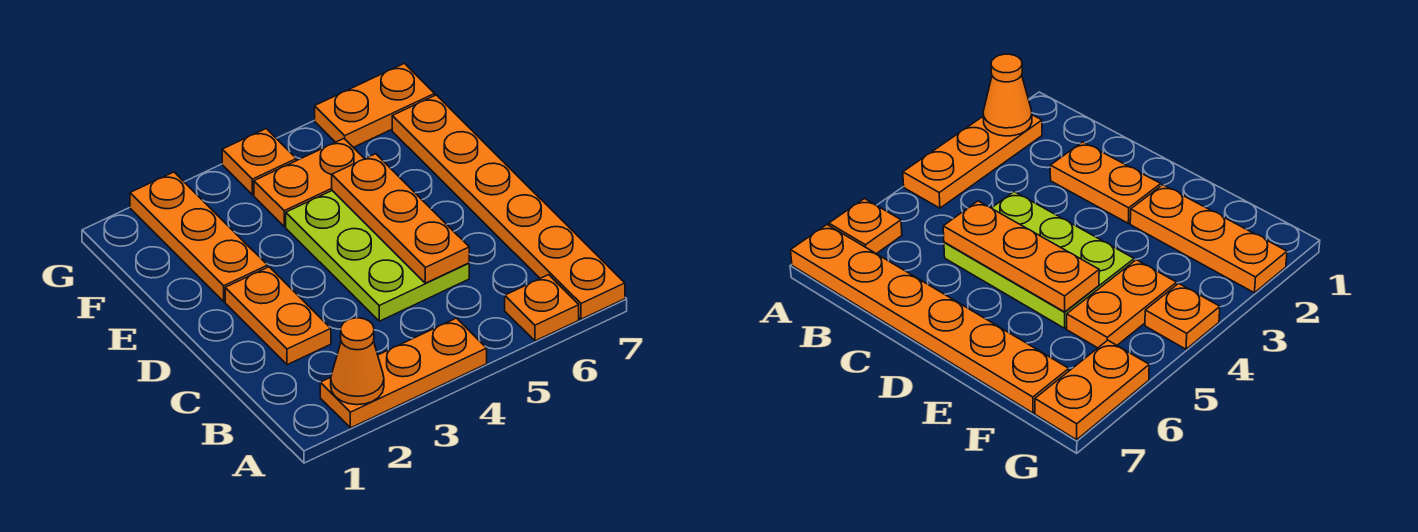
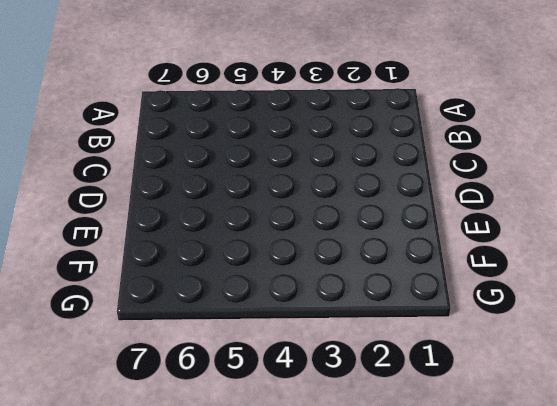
none -> orange 1x3 plate [320,318,487,428]
none -> orange 1x1 plate [505,275,579,341]

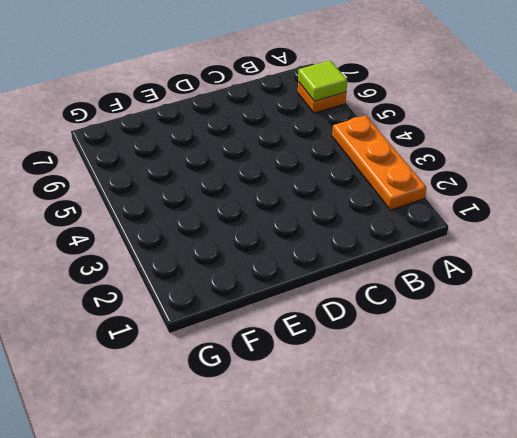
lime 1x1 tile [298,60,347,101] -> none
none -> orange 1x6 plate [392,95,625,319]
none -> orange 1x2 plate [225,267,331,365]

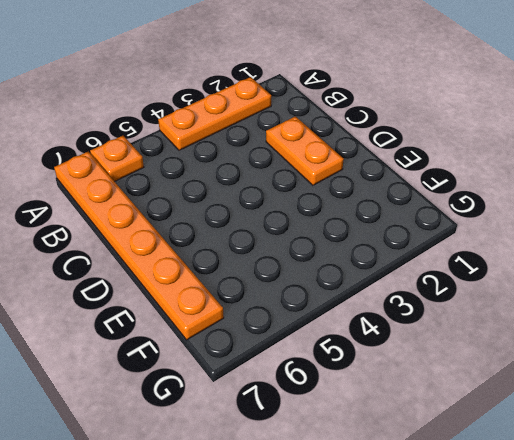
none -> lime 2x3 plate [286,191,469,321]
none -> orange 1x3 plate [130,172,268,301]

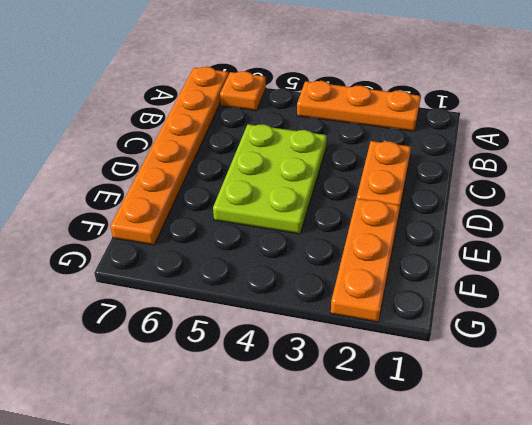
none -> orange 1x2 plate [254,139,364,226]
none -> orange 1x1 plate [222,129,296,195]

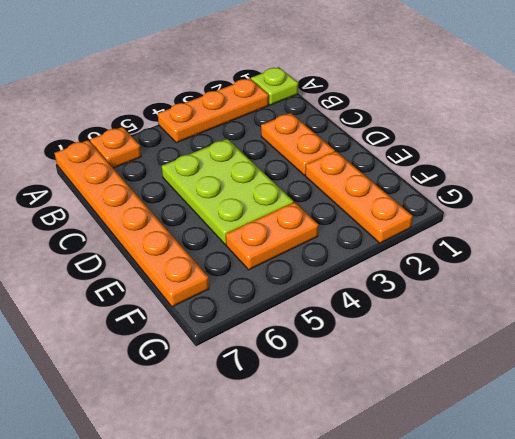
lime 1x1 plate [251,67,298,105] -> none
none -> orange 1x1 plate [222,129,296,195]
none -> orange 1x2 plate [315,63,435,147]

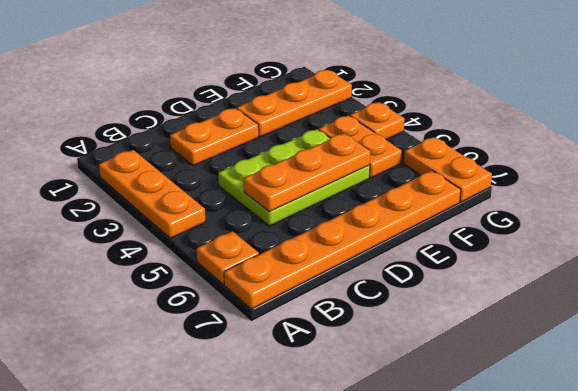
none -> orange 1x1 cone [331,318,384,405]

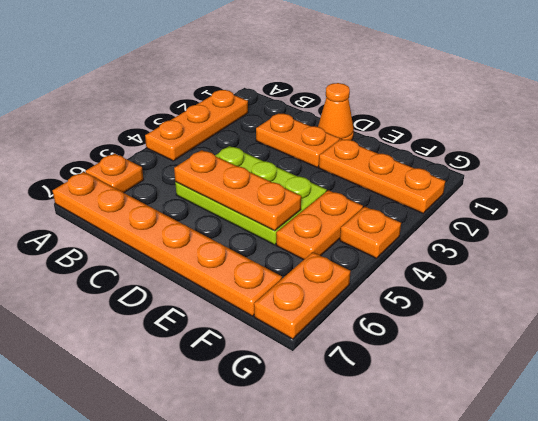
orange 1x1 cone [318,83,354,140] -> orange 1x1 cone moved to [331,318,384,405]

